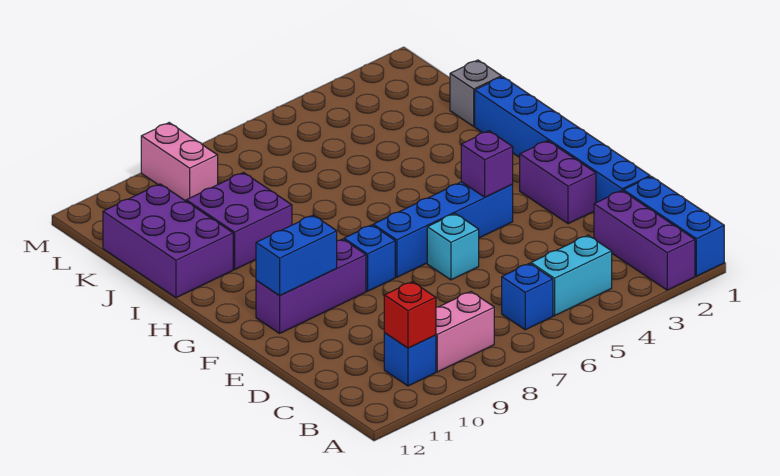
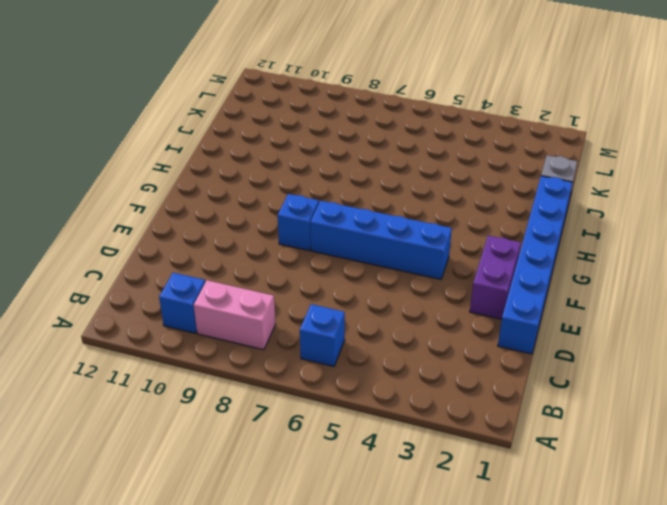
none -> blue 1x3 brick [623,176,724,276]
none -> purple 1x3 brick [594,191,695,290]
none -> cyan 1x2 brick [531,235,612,316]

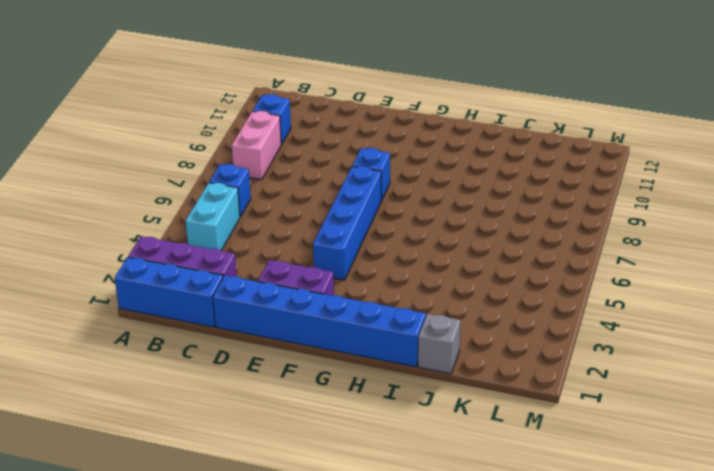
none -> cyan 1x1 brick [427,214,479,280]
none -> purple 1x3 brick [256,239,366,333]
none -> purple 2x2 brick [186,173,292,269]

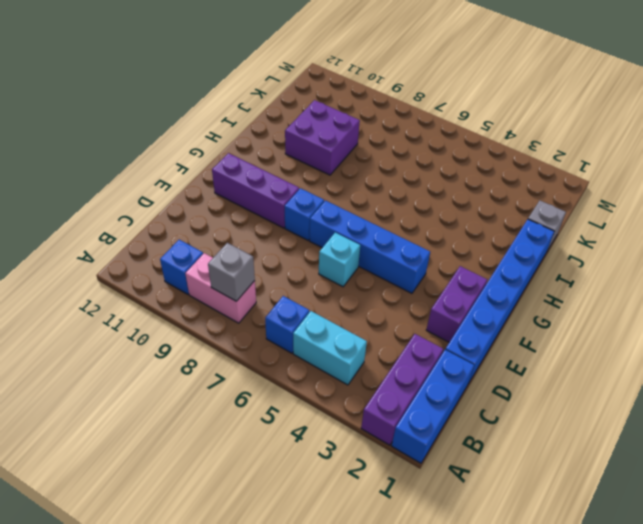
grey 1x1 brick [208,243,255,301] -> none
none -> purple 2x3 brick [103,184,233,298]
none -> pink 1x2 brick [141,123,218,201]
none -> red 1x1 brick [384,282,436,348]

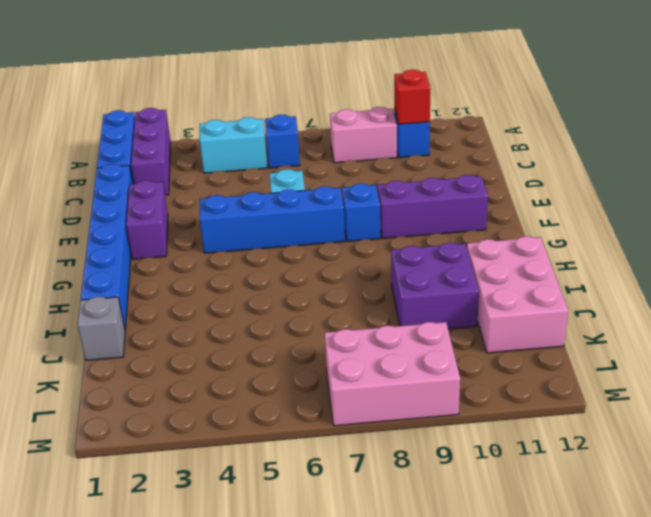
pink 2x3 brick [467,236,568,353] -> purple 2x3 brick [103,184,233,298]
pink 2x3 brick [325,322,460,426] -> pink 1x2 brick [141,123,218,201]
none -> purple 1x1 brick [461,131,513,197]
none -> blue 1x2 brick [256,215,337,296]

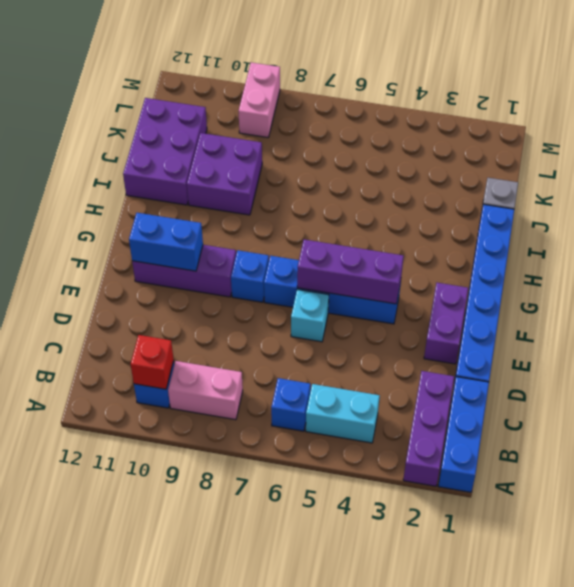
purple 1x3 brick [297,240,404,304] -> purple 1x1 brick [461,131,513,197]

